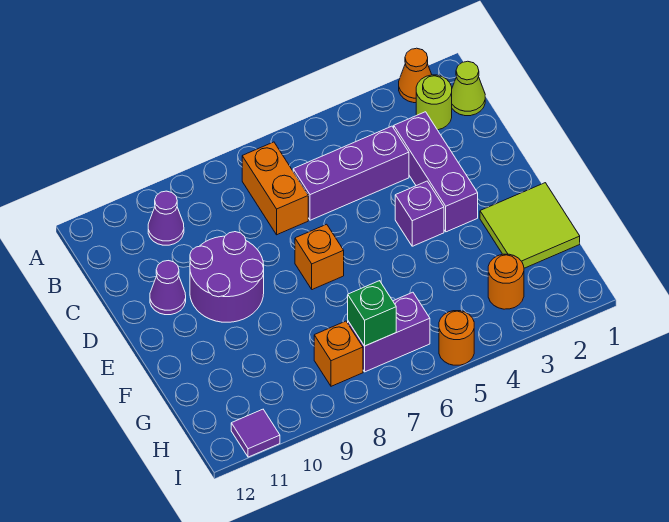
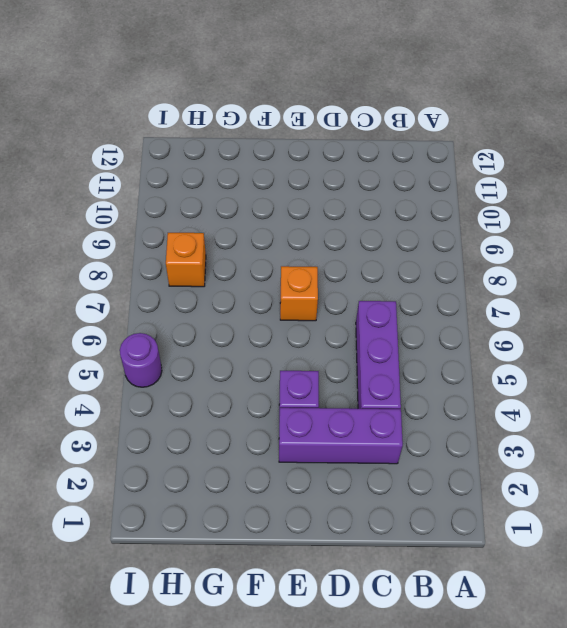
purple 1x1 round brick [120,333,162,387] -> orange 1x1 round brick [439,311,474,365]
none -> orange 1x1 cone [399,48,432,103]
none -> lime 1x1 cone [452,61,485,116]
none -> lime 1x1 round brick [416,75,452,130]

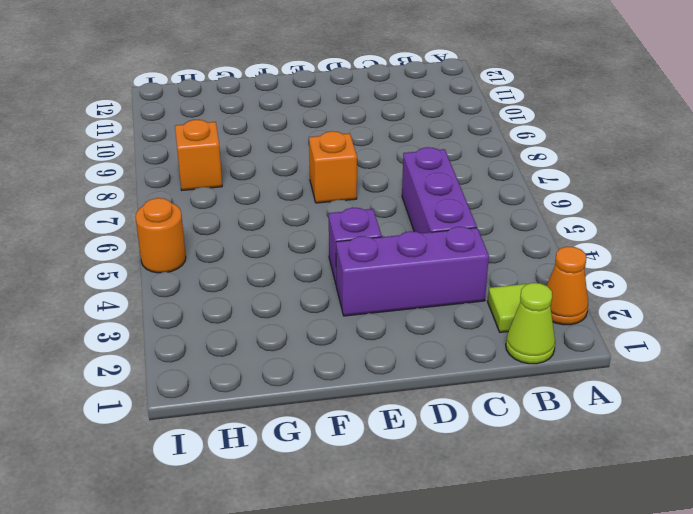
lime 1x1 tile [488,283,530,332] -> lime 1x1 round brick [416,75,452,130]
none -> orange 1x2 brick [242,142,308,235]
none -> purple 1x1 cone [148,191,184,245]
none -> purple 2x2 round brick [190,232,264,322]

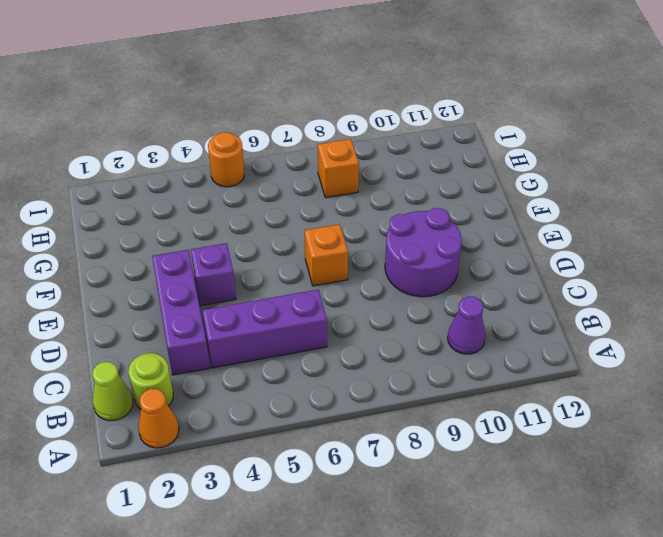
none -> orange 1x2 brick [242,142,308,235]
none -> purple 1x1 cone [150,261,186,315]
none -> lime 2x2 tile [480,183,580,268]

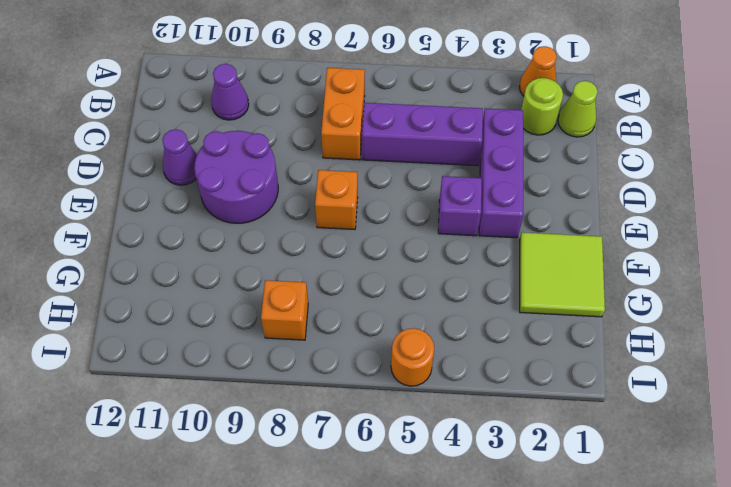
none -> orange 1x1 round brick [488,254,524,309]
none -> purple 1x2 brick [348,292,430,372]
none -> purple 1x1 tile [231,409,280,457]

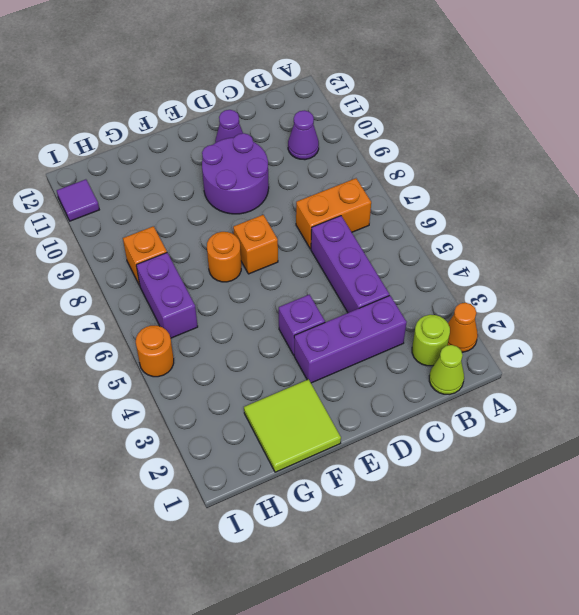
orange 1x1 round brick [207,232,241,282] -> orange 1x1 round brick moved to [488,254,524,309]
none -> green 1x1 brick [348,281,396,346]

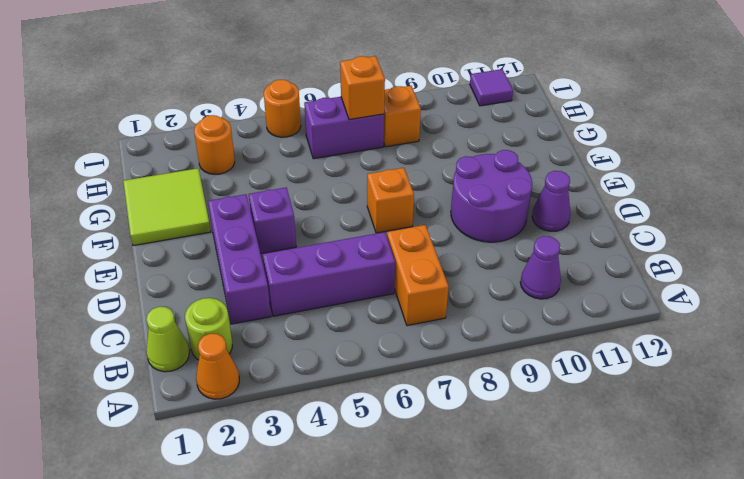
orange 1x1 brick [340,56,385,120] -> green 1x1 brick [348,281,396,346]

